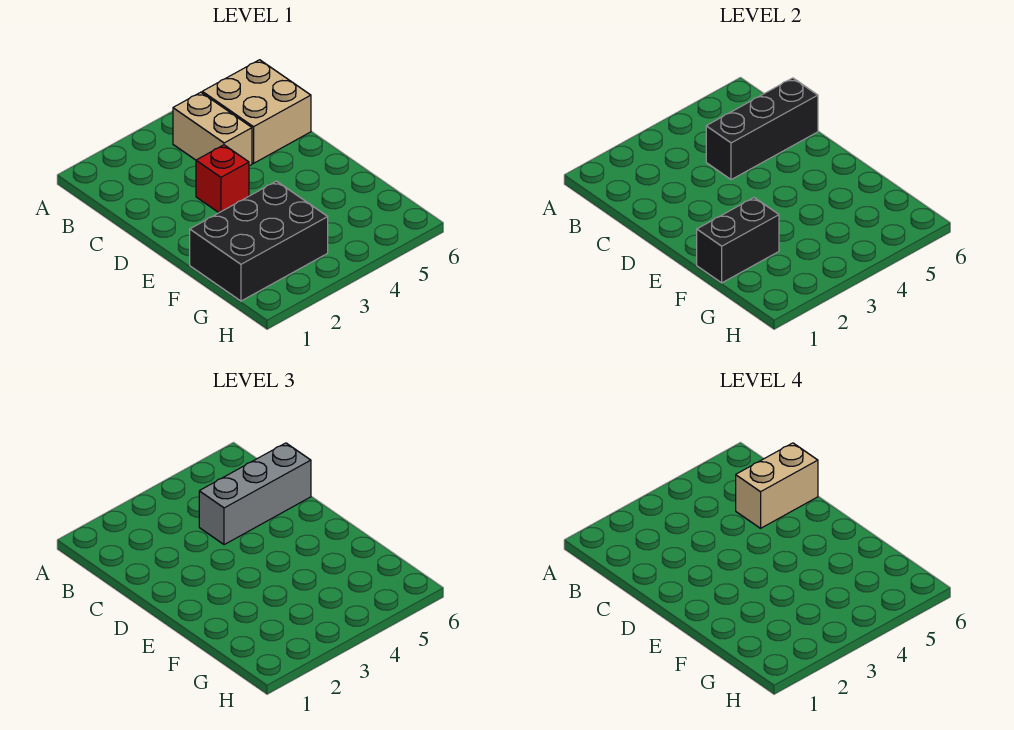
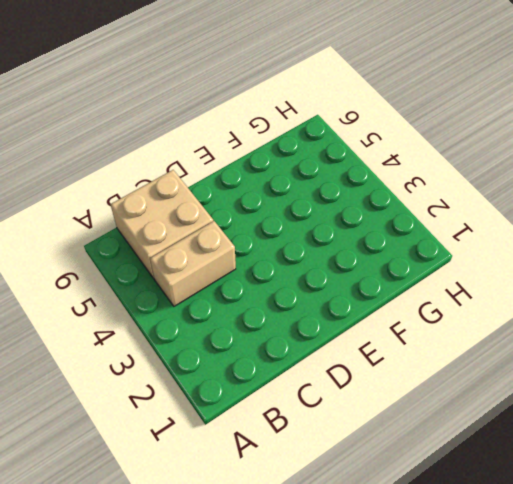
none -> red 1x1 brick [196,145,249,213]
none -> black 2x3 brick [190,181,328,301]

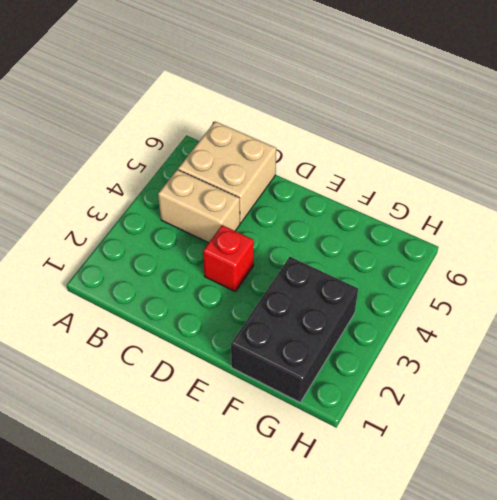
none -> black 1x3 brick [706,78,818,180]
none -> black 1x2 brick [697,198,779,283]

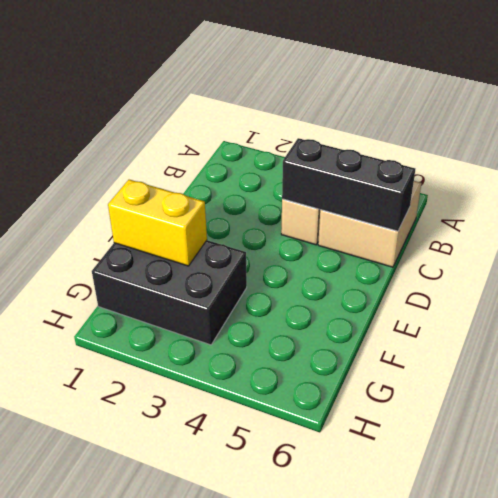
yellow 1x2 brick [108,180,207,266] -> black 1x2 brick [697,198,779,283]
none -> red 1x1 brick [196,145,249,213]
none -> grey 1x3 brick [199,443,311,545]

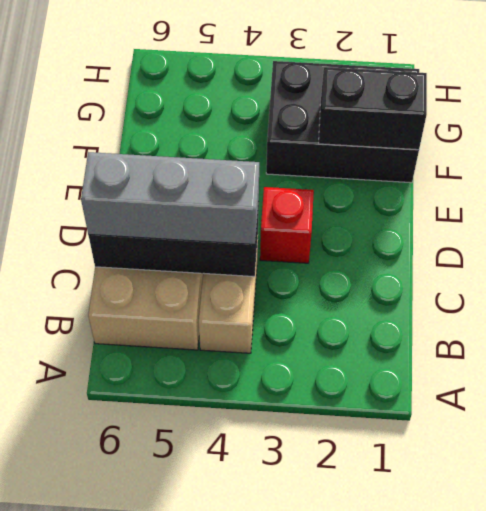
none -> tan 1x2 brick [736,443,818,528]

